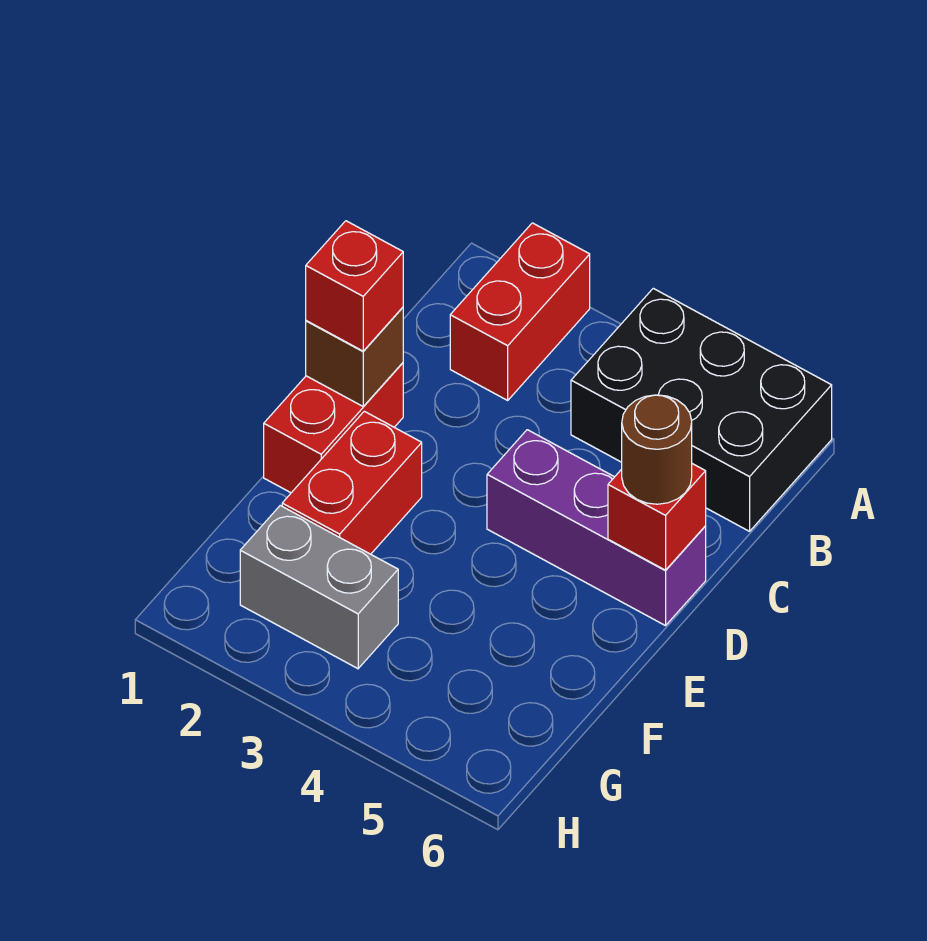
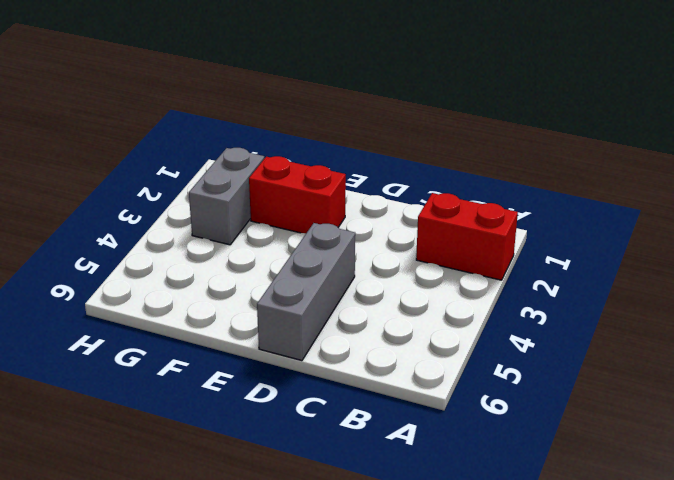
grey 1x3 brick [257,223,355,361] -> purple 1x3 brick [487,430,706,626]
none -> black 2x3 brick [571,288,832,531]
none -> red 1x2 brick [264,363,403,493]

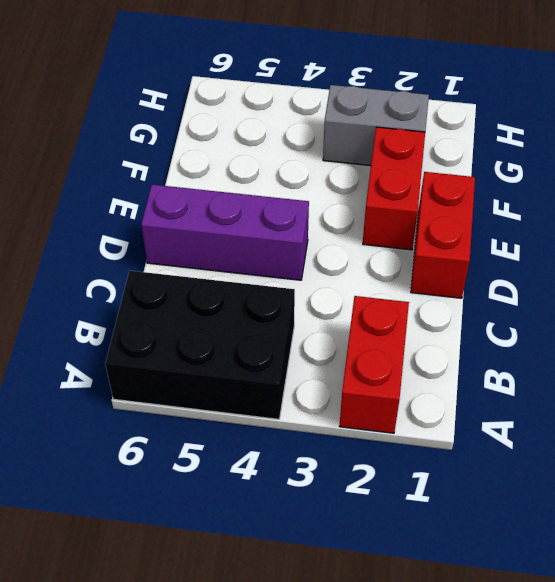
none -> brown 1x1 brick [306,307,403,407]
none -> red 1x1 brick [608,464,706,570]

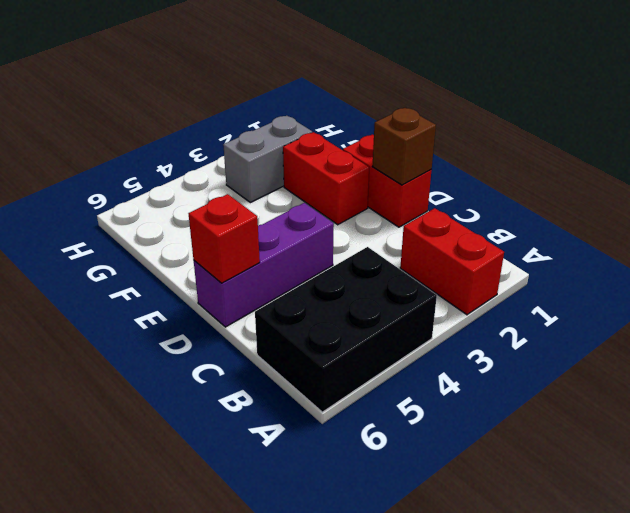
none -> red 1x1 brick [306,221,403,351]
none -> brown 1x1 round brick [622,395,692,504]

